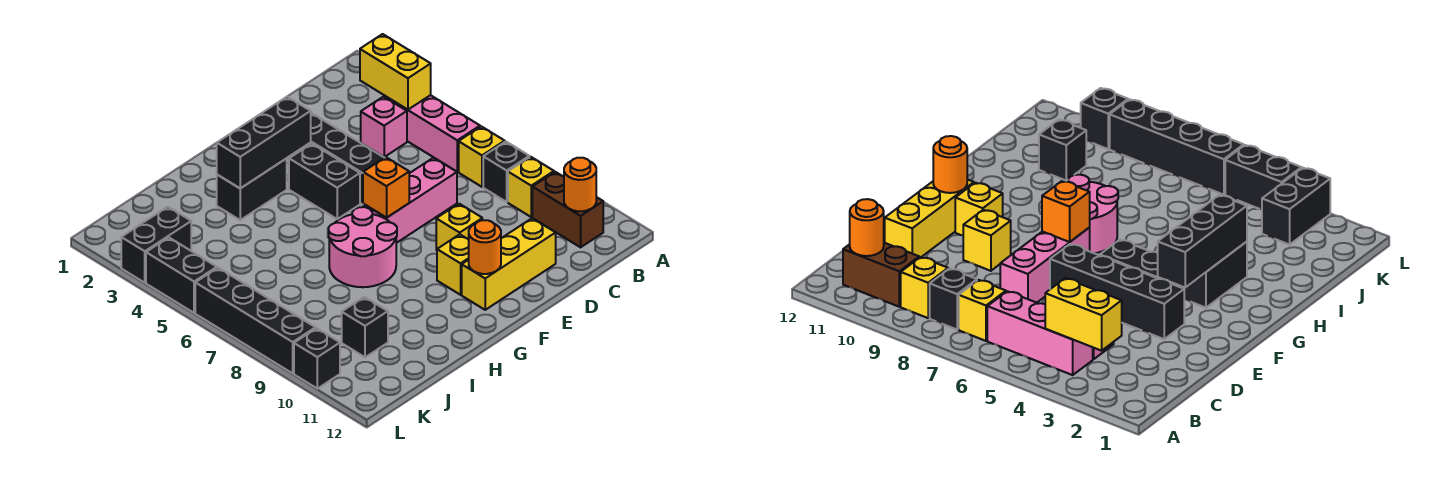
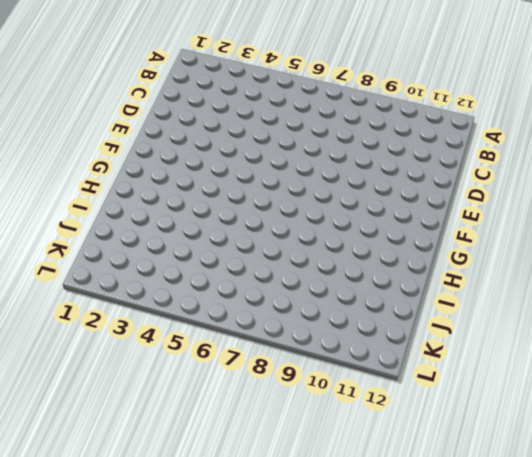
none -> pink 1x3 brick [385,95,480,172]
none -> yellow 1x1 brick [459,126,505,187]
none -> black 1x1 brick [483,142,529,202]

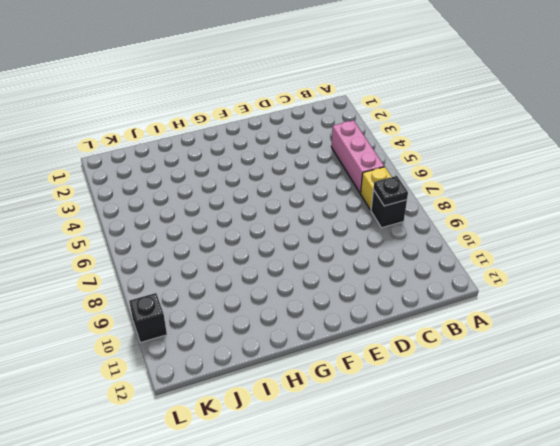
black 1x1 plate [373,176,408,206] -> none
none -> yellow 1x1 brick [508,157,554,217]
none -> brown 1x2 brick [532,172,603,247]
none -> pink 1x1 brick [361,97,407,157]

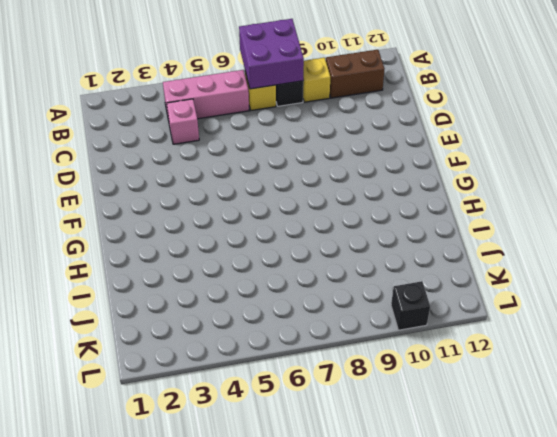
purple 2x2 brick [239,19,304,89] -> none
none -> pink 1x3 brick [363,158,457,243]
none -> yellow 1x3 brick [462,218,556,310]
none -> black 1x4 brick [288,113,384,205]

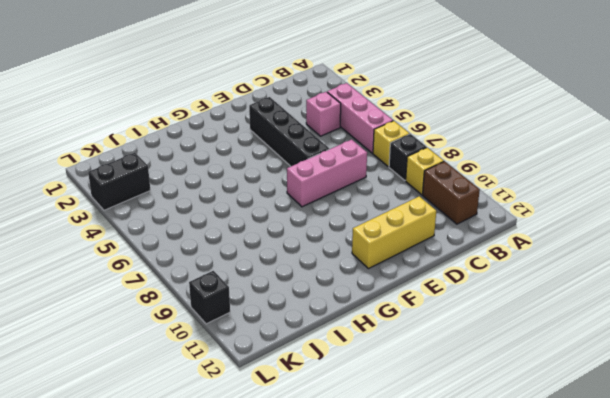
none -> yellow 1x1 brick [436,204,482,250]
none -> black 1x2 brick [289,144,360,219]
none -> yellow 1x1 brick [437,234,469,295]

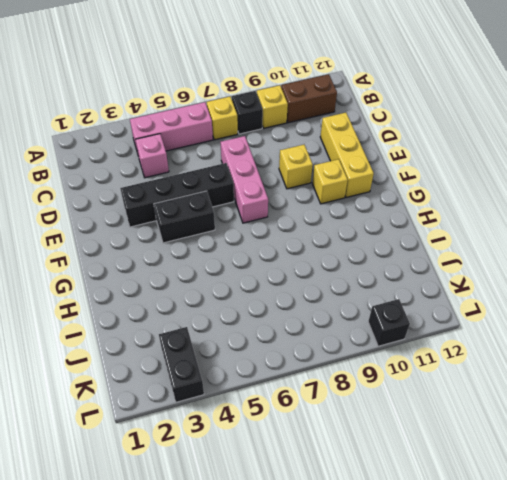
none -> black 1x2 brick [217,159,287,220]
none -> pink 2x2 round brick [329,207,397,287]
none -> black 1x1 brick [342,297,388,357]

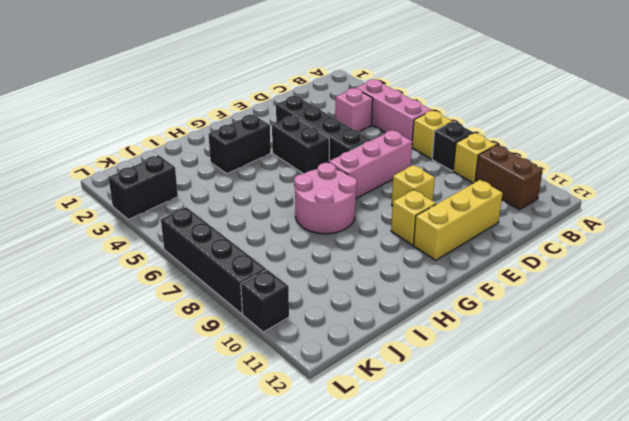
none -> black 1x1 brick [342,297,388,357]
none -> black 1x2 brick [146,237,217,313]
none -> yellow 1x2 brick [360,34,431,110]

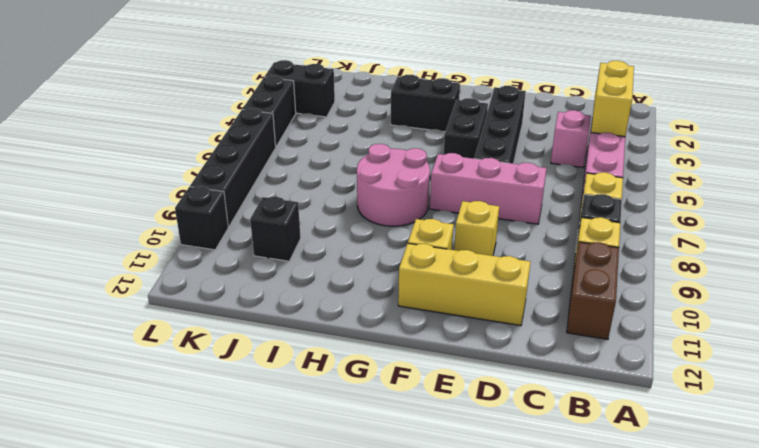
none -> orange 1x1 round brick [564,158,596,211]
none -> black 1x3 brick [217,97,311,188]
none -> orange 1x1 brick [363,157,409,218]

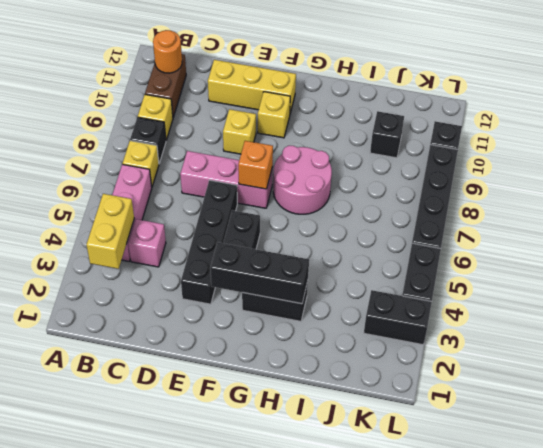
none -> orange 1x1 round brick [469,220,501,274]

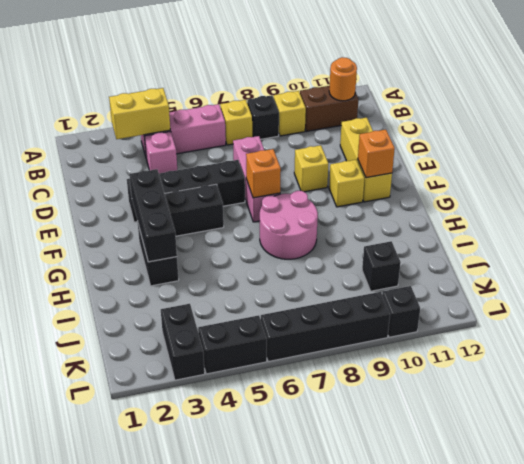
orange 1x1 brick [358,130,395,178] -> orange 1x1 round brick [469,220,501,274]

